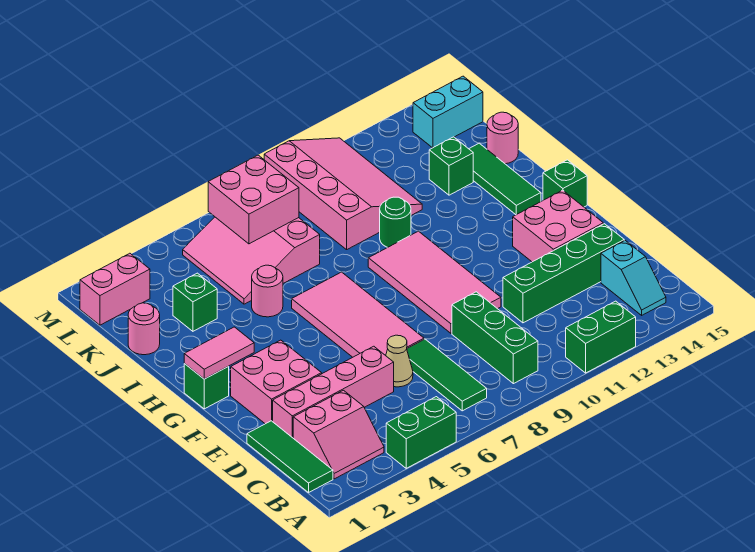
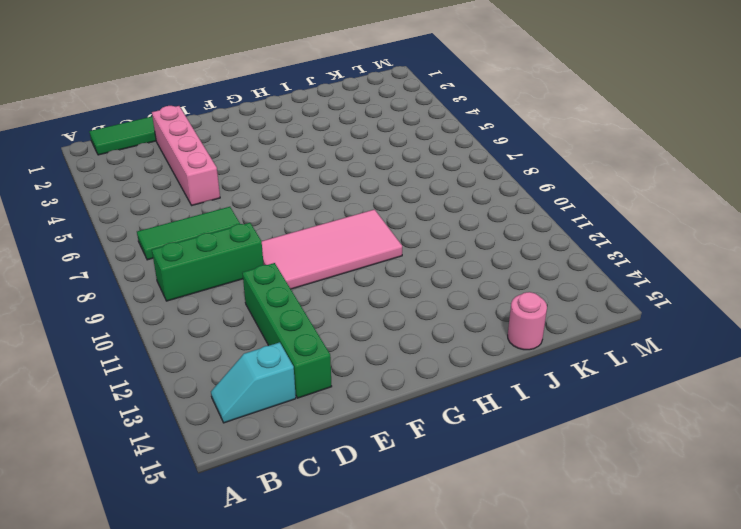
none -> green 1x2 brick [386,397,456,468]
none -> green 1x2 brick [566,301,636,373]
none -> pink 2x2 slope [293,390,384,479]

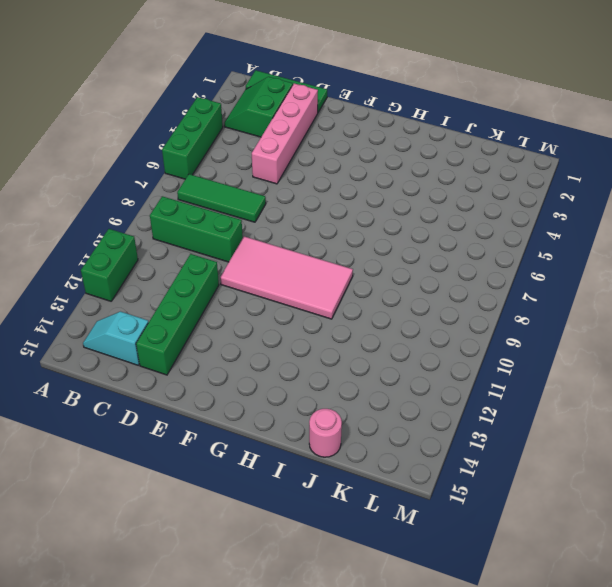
green 1x3 brick [162,97,223,179] -> green 1x2 brick [386,397,456,468]
green 2x2 slope [224,77,293,137] -> pink 2x2 slope [293,390,384,479]
none -> tan 1x1 cone [386,335,413,387]
none -> pink 2x2 brick [231,340,322,424]
none -> pink 2x4 tile [292,272,424,357]

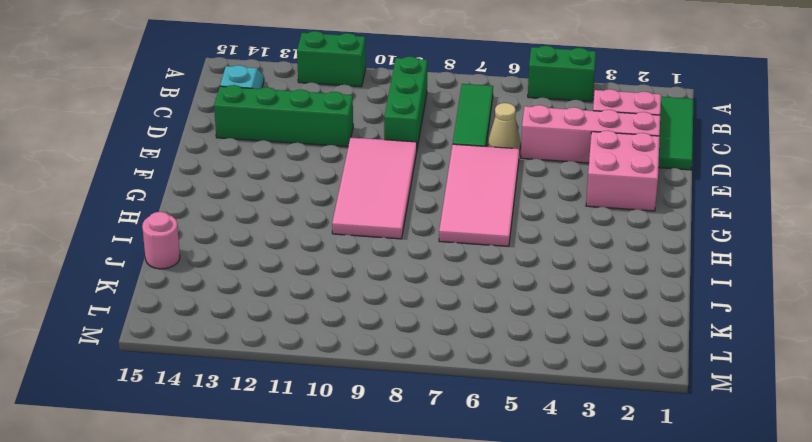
none -> pink 2x2 brick [513,190,603,262]
none -> green 1x1 brick [184,364,229,409]
none -> green 1x1 brick [543,160,587,207]

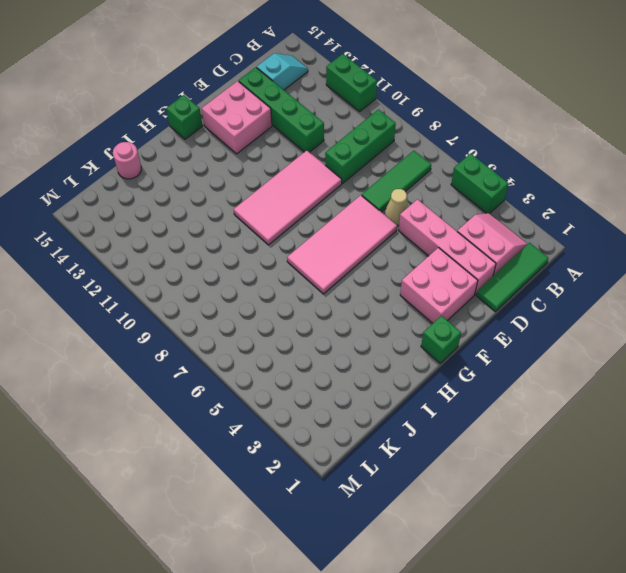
none -> green 1x3 tile [469,143,541,215]
none -> pink 1x1 round brick [252,265,283,317]
none -> green 1x1 round brick [380,197,411,247]

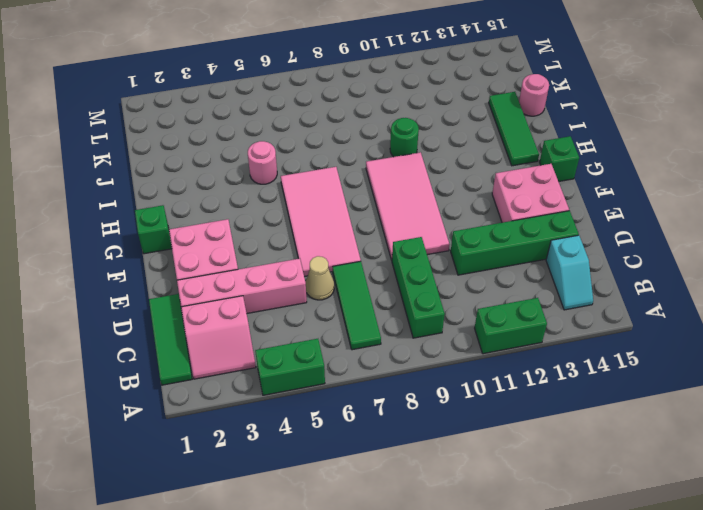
none -> pink 1x1 round brick [128,303,160,355]
none -> green 1x1 brick [173,273,217,331]
none -> pink 3x3 slope [183,217,320,304]

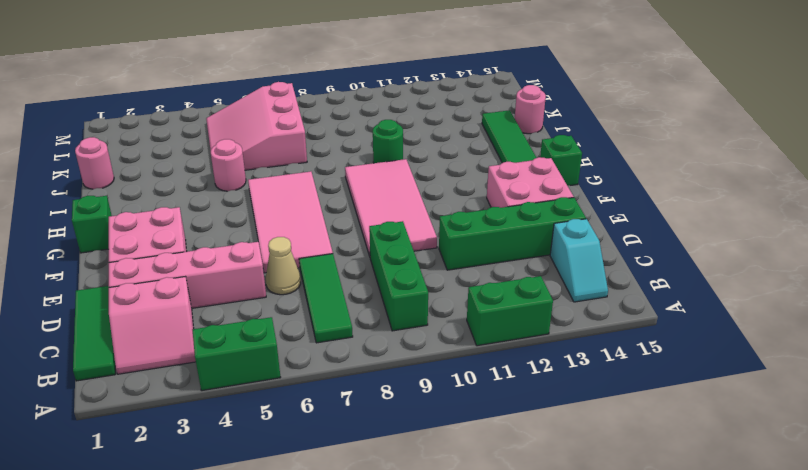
none -> green 1x1 brick [173,273,217,331]
none -> pink 3x4 slope [264,138,422,250]
none -> green 1x1 brick [429,137,473,195]

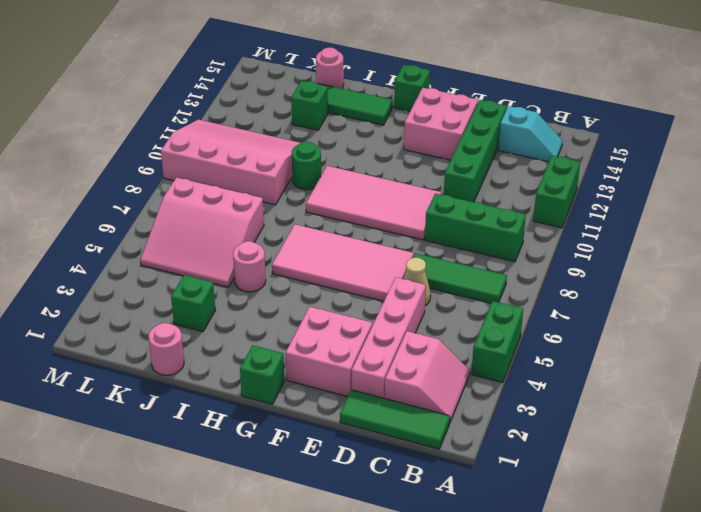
none -> pink 1x2 brick [80,253,150,325]
none -> cyan 1x2 brick [413,76,483,148]
none -> pink 1x2 tile [184,327,254,379]

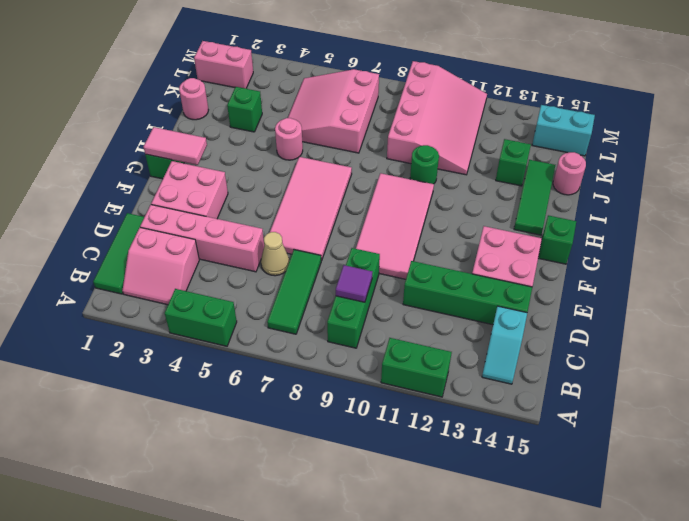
purple 1x1 tile [336,265,372,302] -> none
none -> pink 2x2 brick [208,155,299,244]

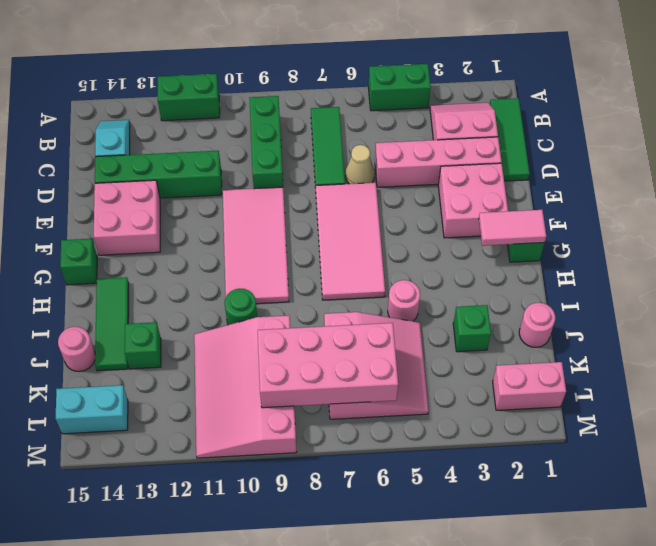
pink 2x4 brick [258,323,398,408] -> pink 2x2 brick [208,155,299,244]

